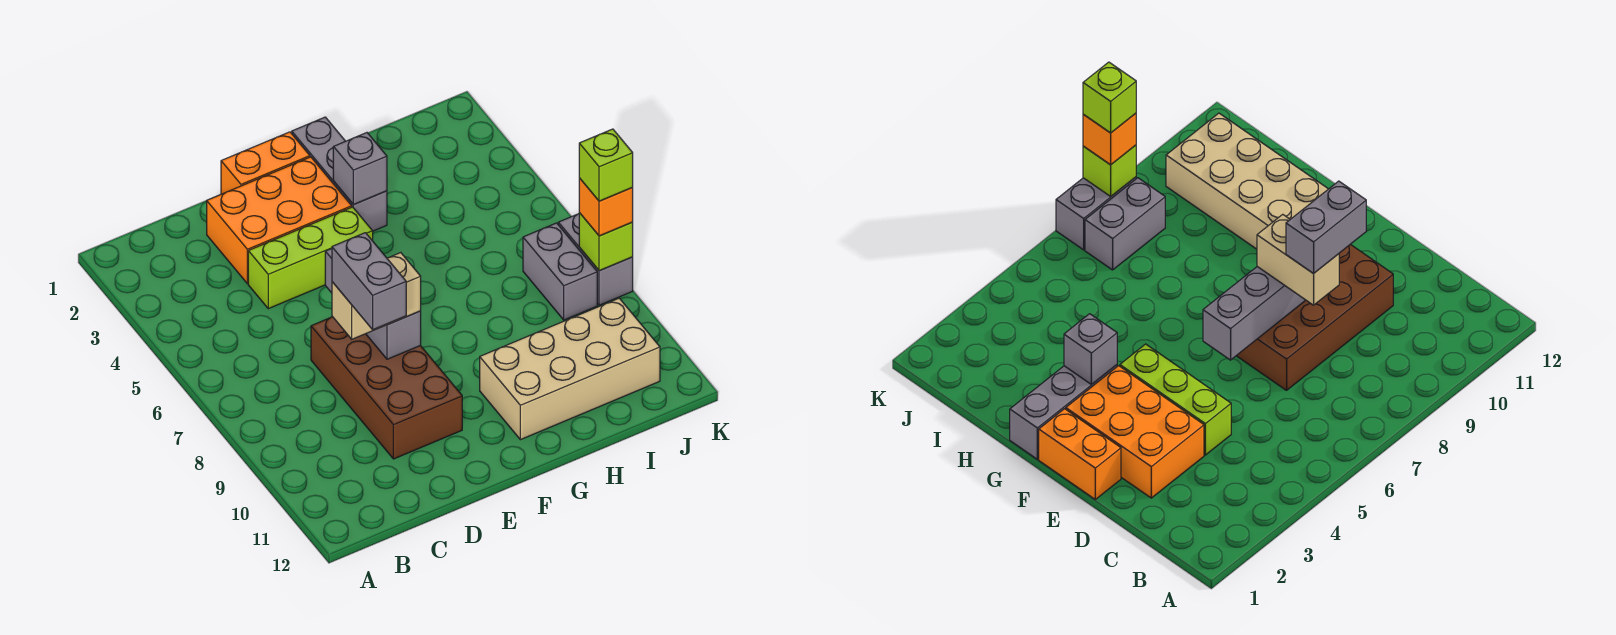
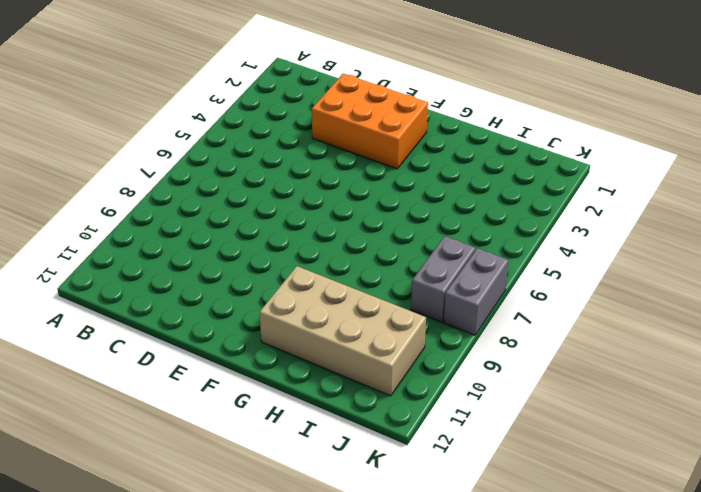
none -> lime 1x3 brick [248,207,373,309]
none -> brown 2x4 brick [311,317,462,459]
none -> orange 1x2 brick [221,132,310,194]

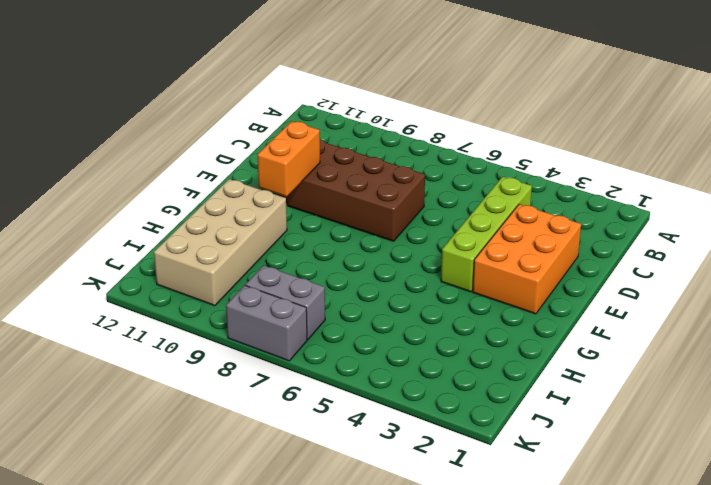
lime 1x4 brick [441,177,532,292] -> lime 1x3 brick [248,207,373,309]
orange 1x2 brick [257,121,320,197] -> orange 1x2 brick moved to [221,132,310,194]
none -> grey 1x3 brick [292,117,387,231]
none -> grey 1x3 brick [325,249,421,359]
none -> grey 1x1 brick [333,133,387,205]

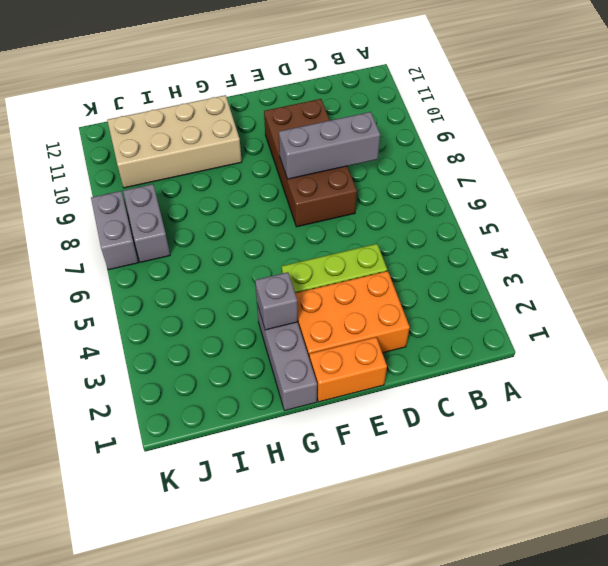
grey 1x3 brick [279,112,380,179] -> grey 1x3 brick turned to [325,249,421,359]
none -> lime 1x1 brick [579,213,633,271]
none -> tan 1x2 brick [332,253,421,339]
none -> orange 1x1 brick [579,178,633,236]

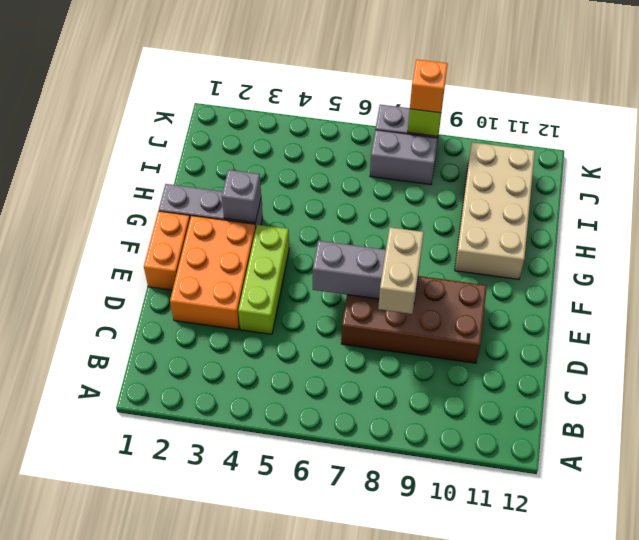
none -> grey 1x2 brick [332,233,406,330]
none -> lime 1x1 brick [579,129,633,201]

